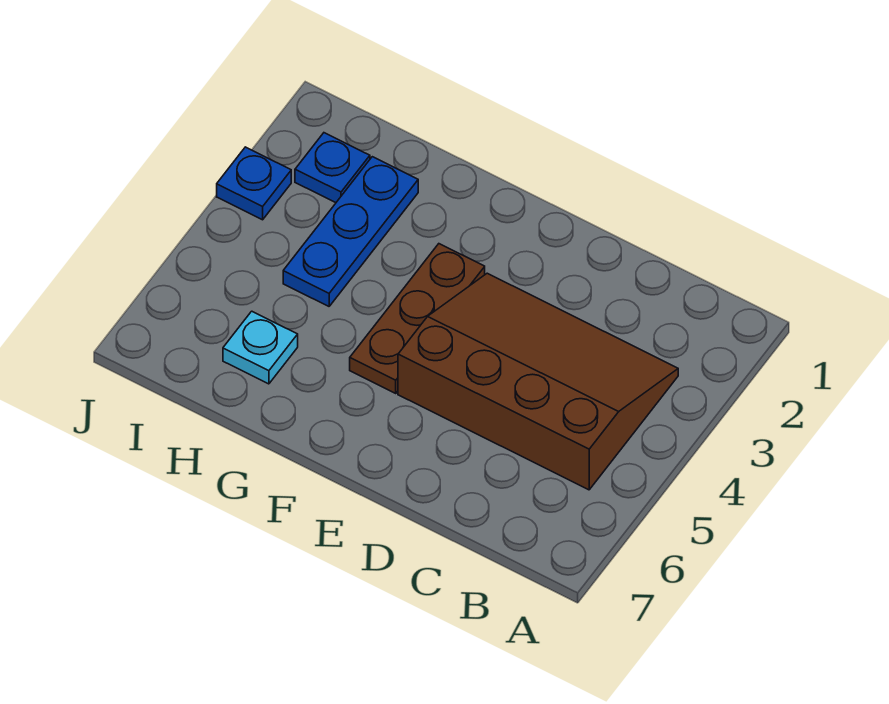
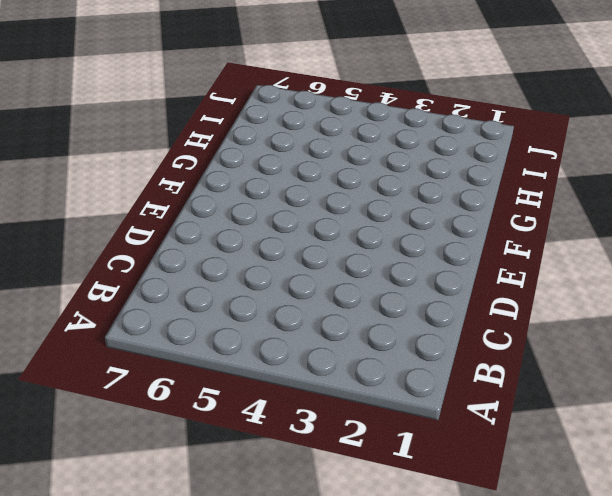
none -> brown 3x4 slope [398,273,678,490]
none -> brown 1x3 plate [350,244,485,393]

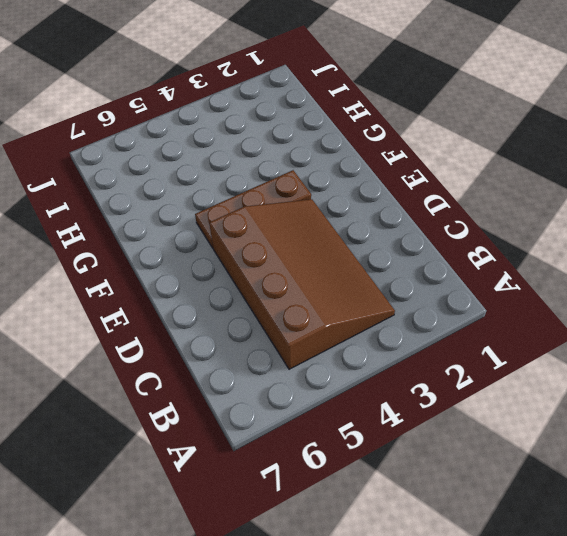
none -> blue 1x3 plate [283,157,418,306]
none -> cyan 1x1 plate [223,311,298,384]

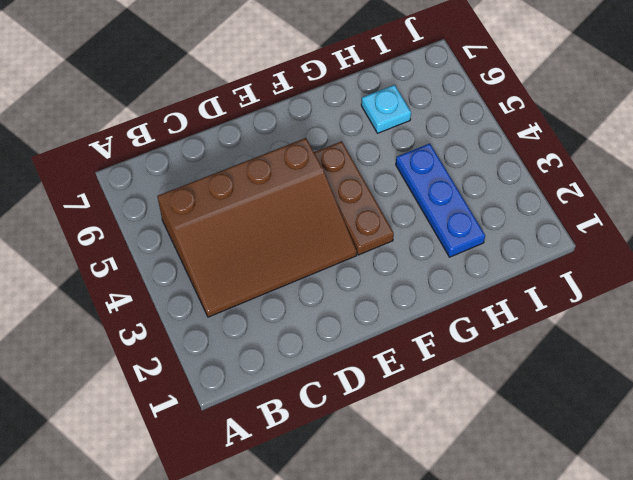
none -> blue 1x1 plate [295,133,370,203]
none -> blue 1x1 plate [217,147,291,220]

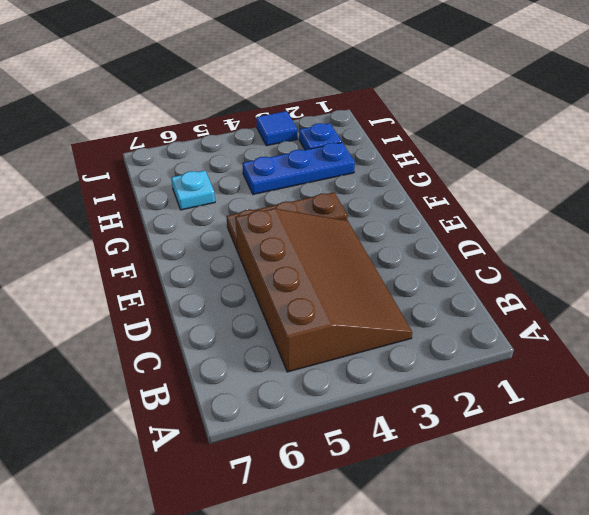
blue 1x1 tile [256,111,297,146] -> blue 1x1 plate [217,147,291,220]

